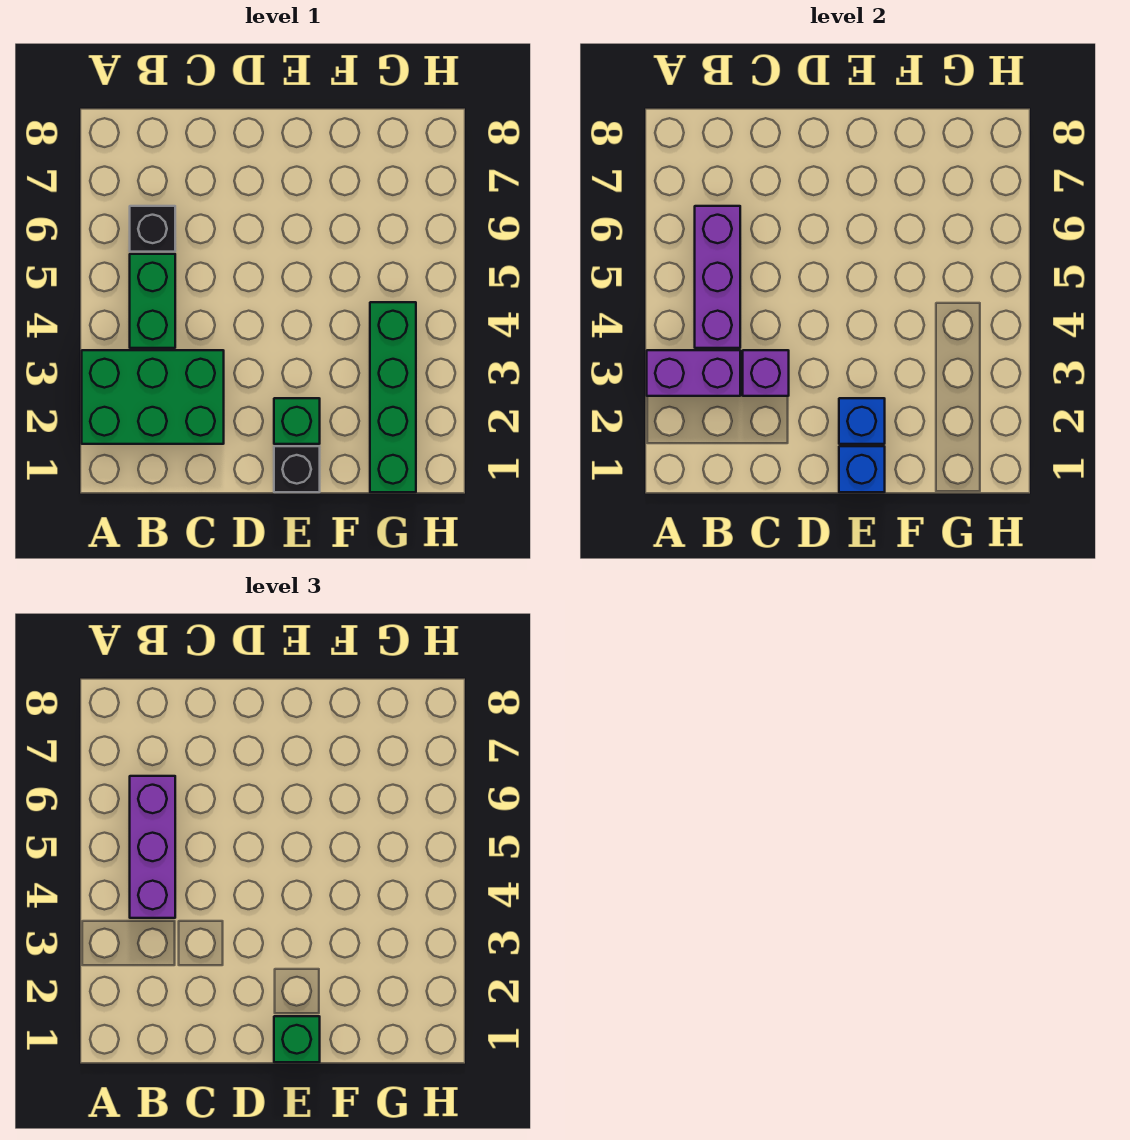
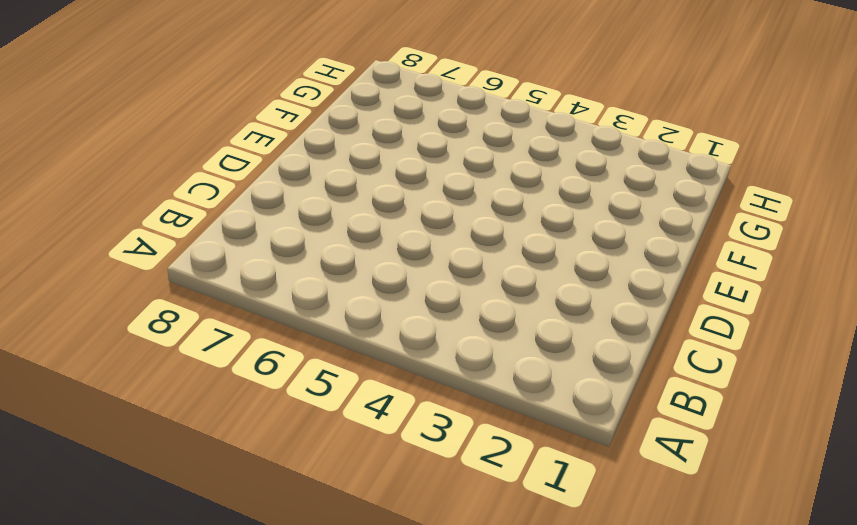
none -> green 2x3 brick [82,350,224,444]
none -> green 1x2 brick [130,254,175,348]
none -> black 1x1 brick [130,206,175,252]

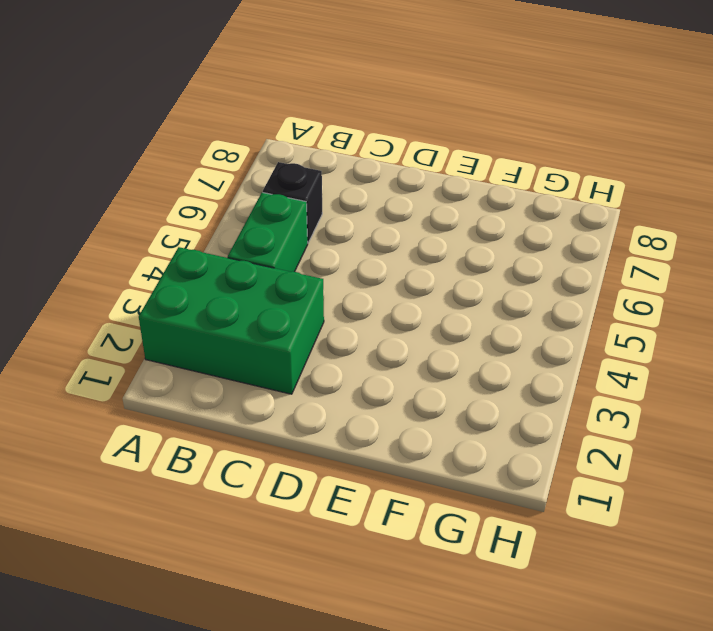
none -> black 1x1 brick [274,446,320,492]
none -> green 1x1 brick [274,398,320,444]
none -> green 1x4 brick [370,302,416,492]

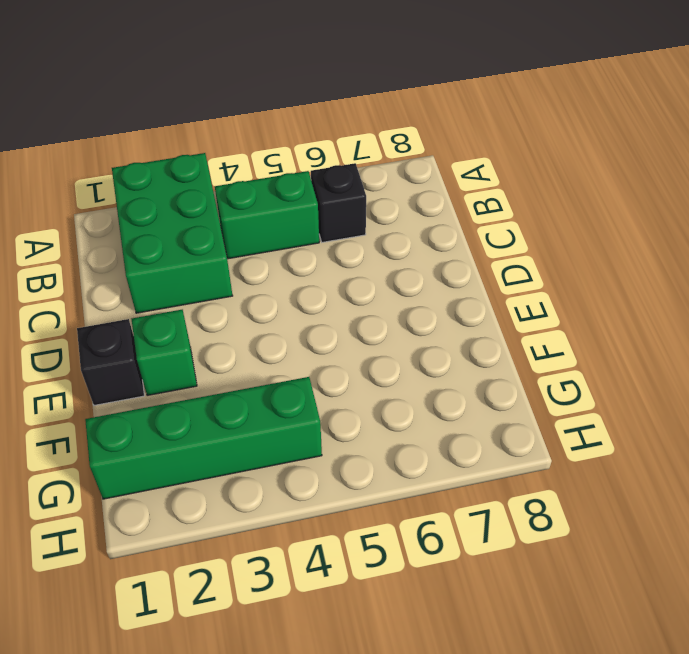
none -> purple 1x2 brick [647,350,740,396]
none -> purple 1x3 brick [695,206,740,348]
none -> purple 1x1 brick [743,350,789,396]

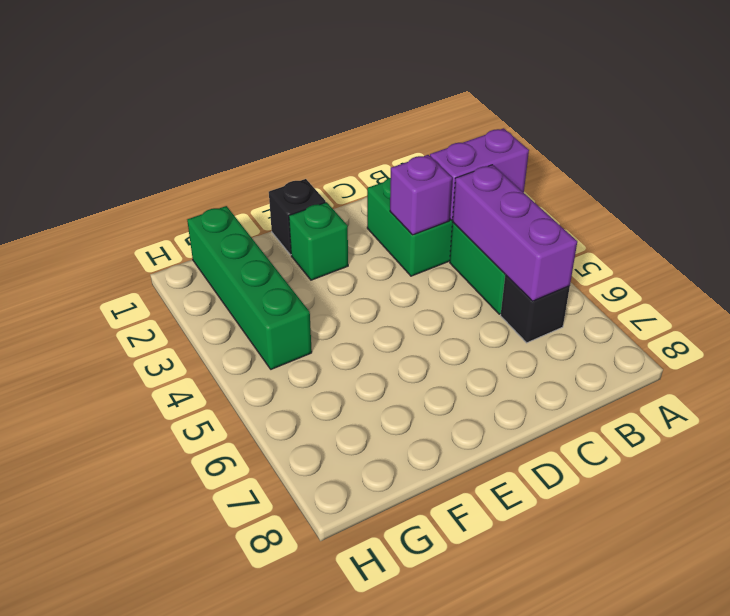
none -> blue 1x1 brick [839,446,885,492]
none -> blue 1x1 brick [839,398,885,444]
none -> purple 1x3 brick [130,776,175,918]

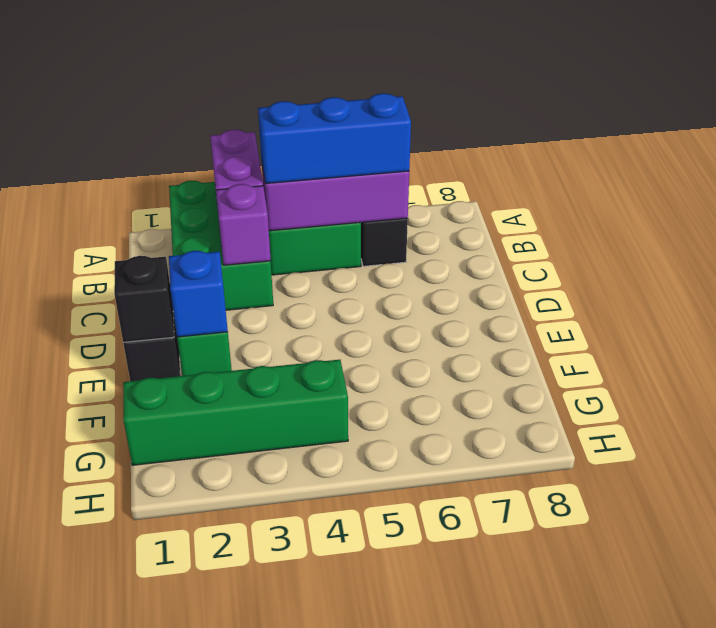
blue 1x3 brick [258,94,411,184] -> purple 1x3 brick [130,776,175,918]
black 1x1 brick [114,256,174,342] -> blue 1x1 brick [839,446,885,492]
none -> green 1x1 brick [274,1016,320,1062]

